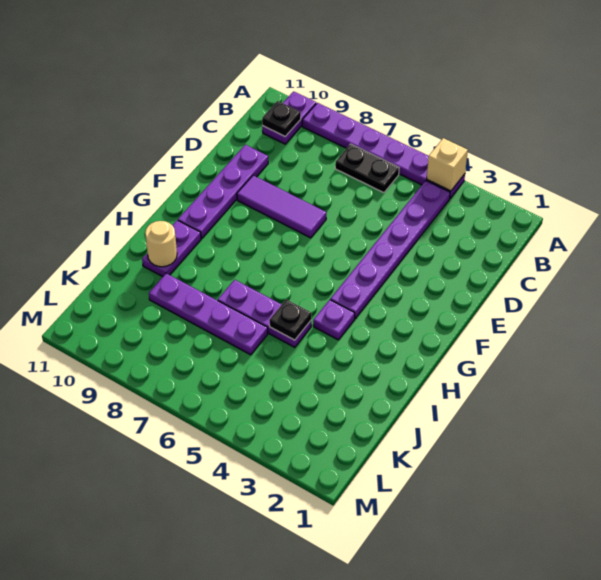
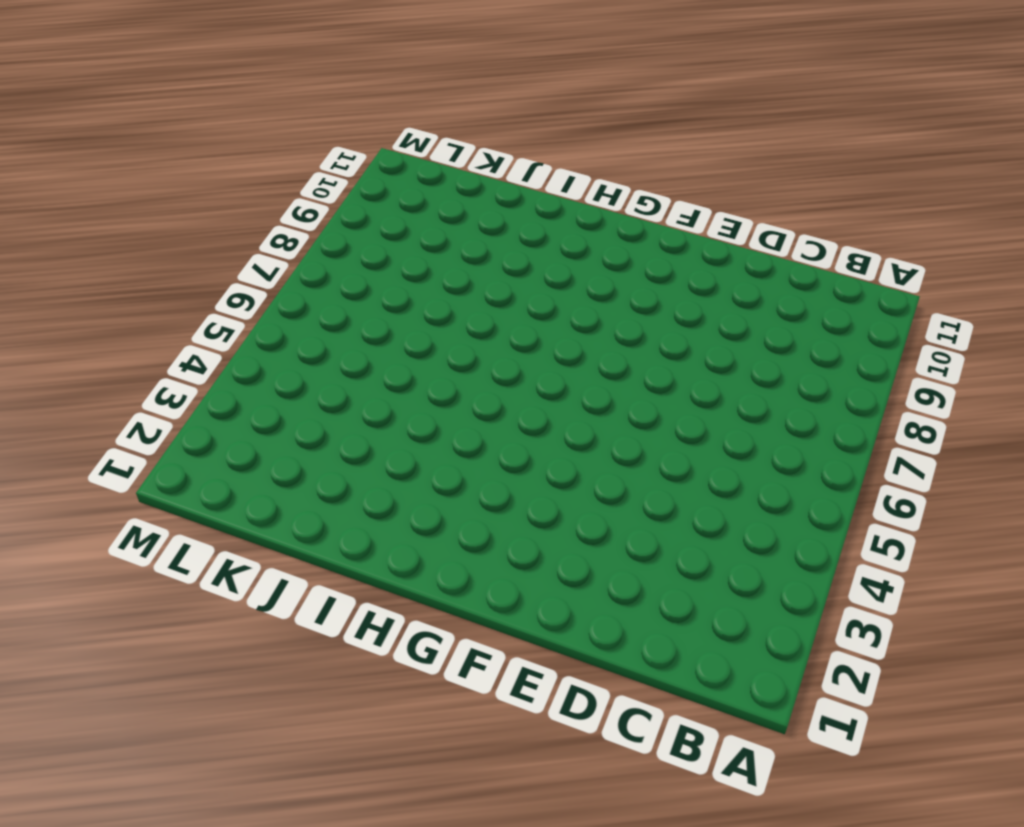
none -> purple 1x6 plate [302,103,465,198]
none -> purple 1x2 plate [262,91,316,144]
none -> purple 1x6 plate [330,181,450,318]

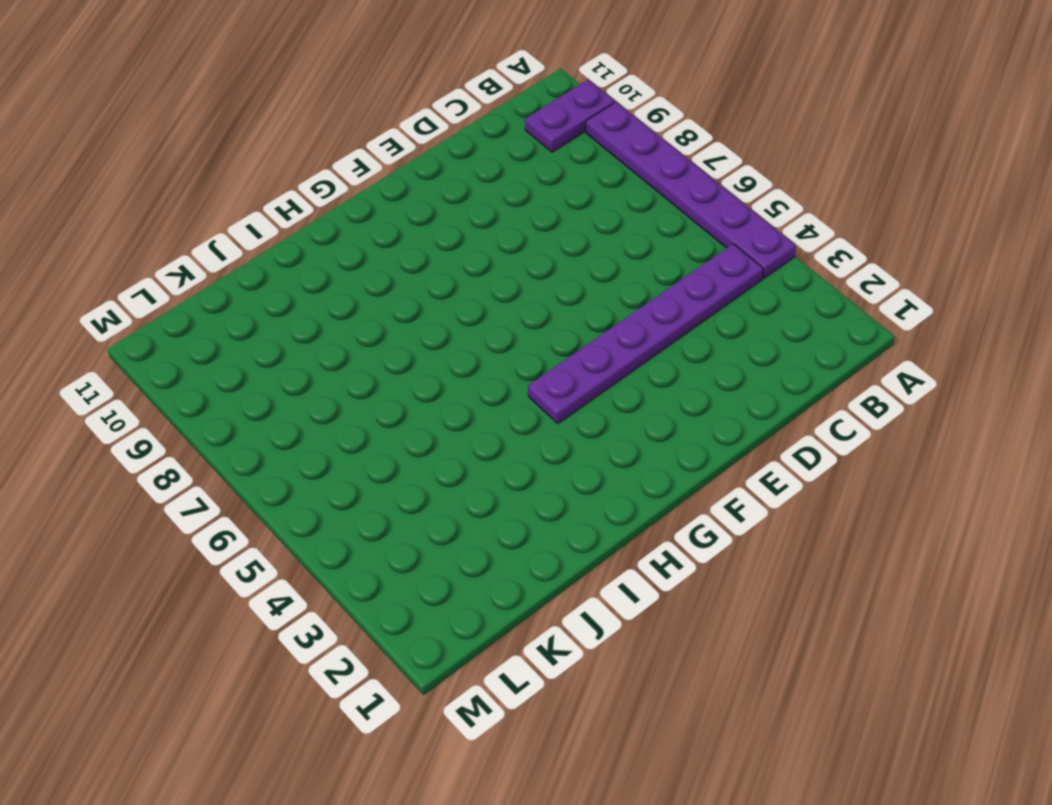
none -> black 1x2 plate [335,144,399,193]
none -> purple 1x4 plate [178,145,268,239]
none -> purple 1x3 tile [237,175,327,238]

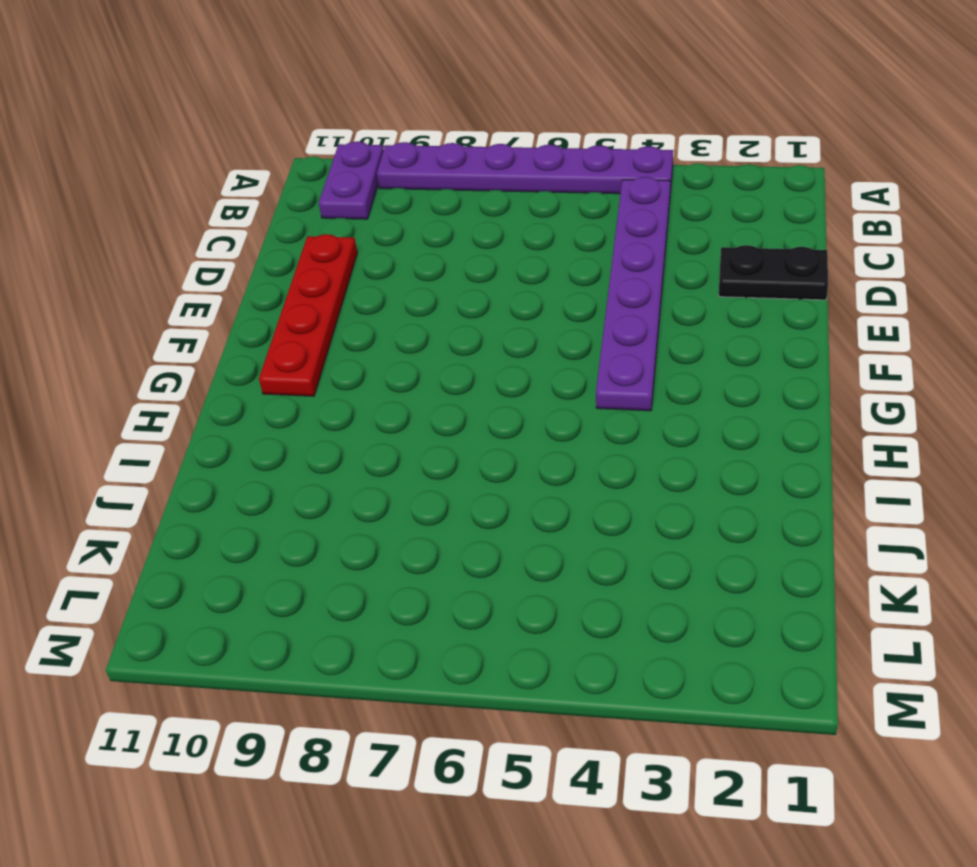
black 1x2 plate [719,245,828,300] -> black 1x2 plate moved to [335,144,399,193]
red 1x4 plate [259,234,357,396] -> purple 1x4 plate [178,145,268,239]
none -> purple 1x3 tile [237,175,327,238]
none -> purple 1x1 plate [313,300,355,340]
none -> purple 1x2 plate [142,220,201,277]

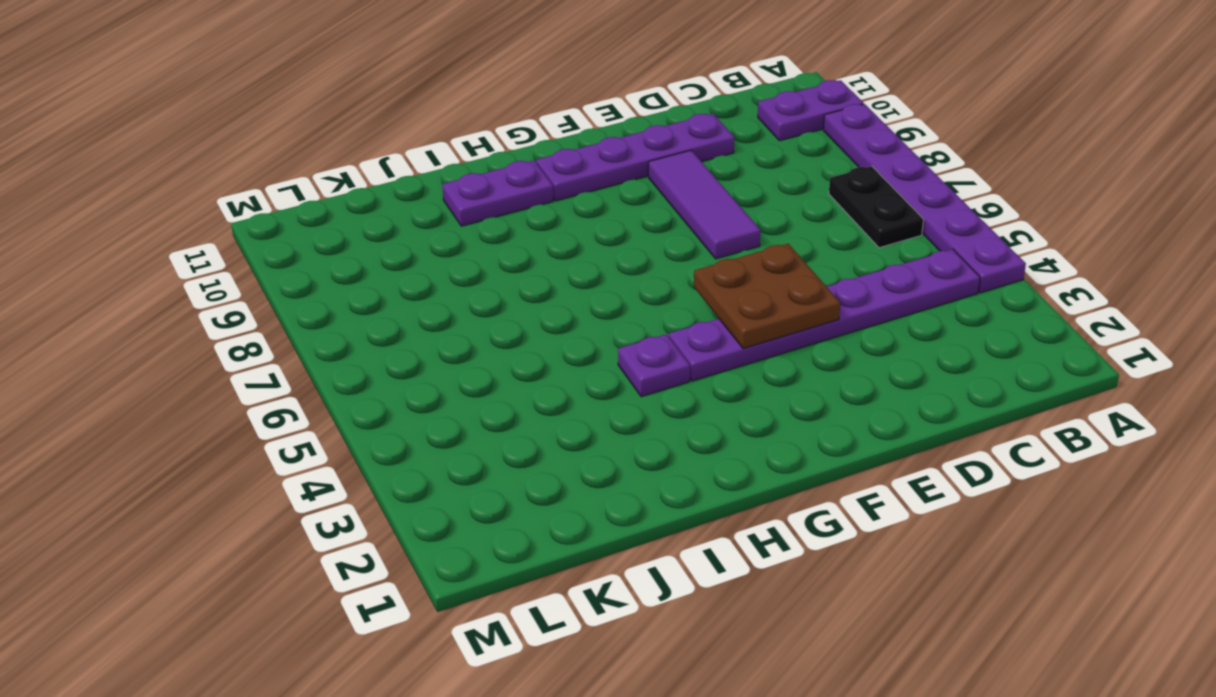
brown 2x2 plate [694,244,840,349] -> none
none -> purple 1x3 plate [218,280,311,347]
none -> purple 1x4 plate [149,273,268,355]
none -> tan 1x1 brick [427,138,468,191]

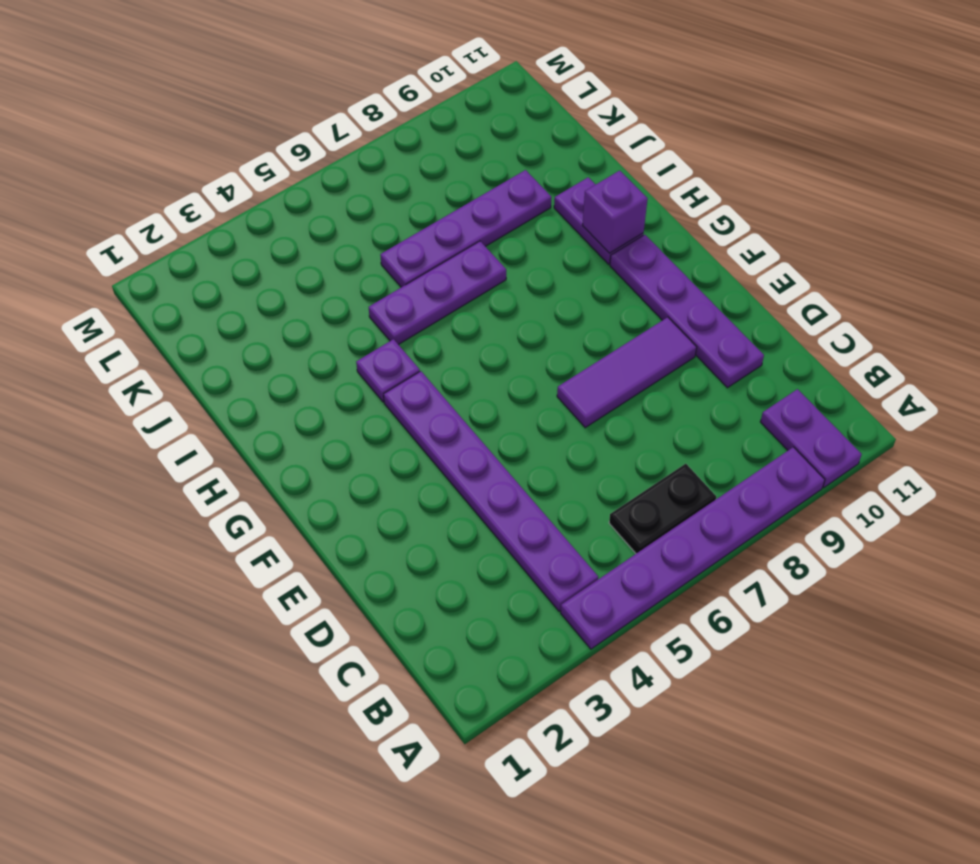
purple 1x1 brick [582,171,648,253] -> none
none -> tan 1x1 brick [427,138,468,191]
none -> black 1x1 plate [262,101,301,136]
none -> black 1x1 plate [269,299,311,340]

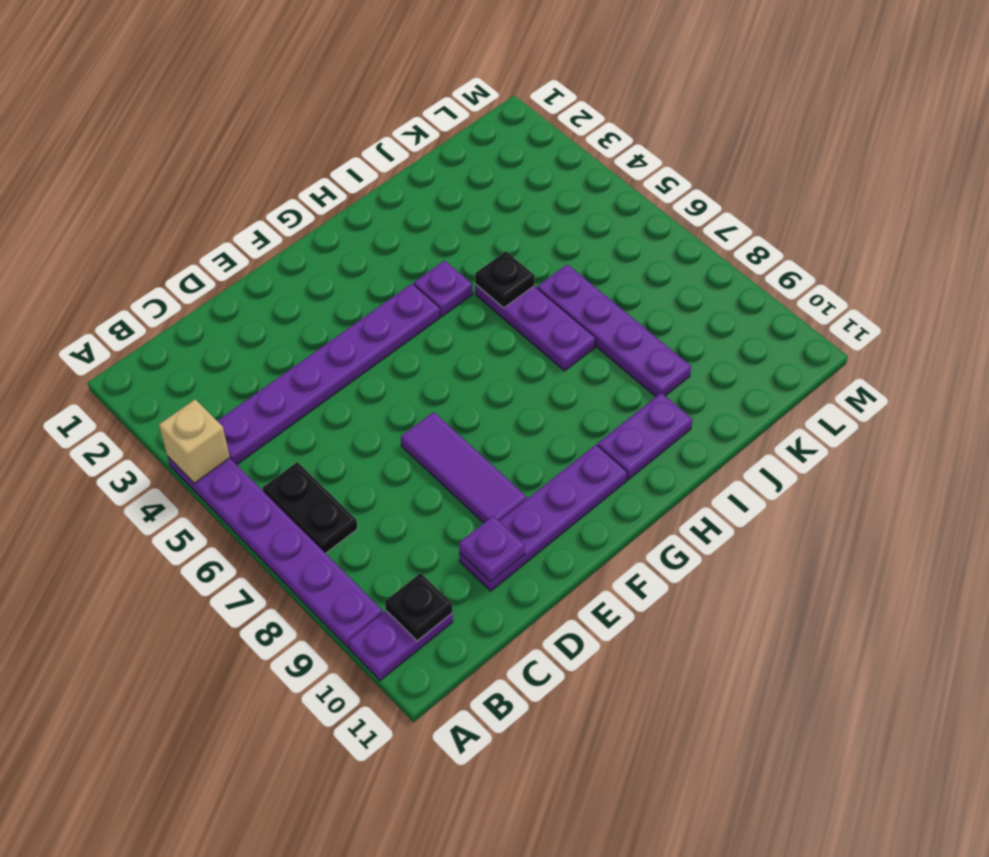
purple 1x1 plate [459,516,525,582] -> none
none -> tan 1x1 round brick [145,221,177,267]

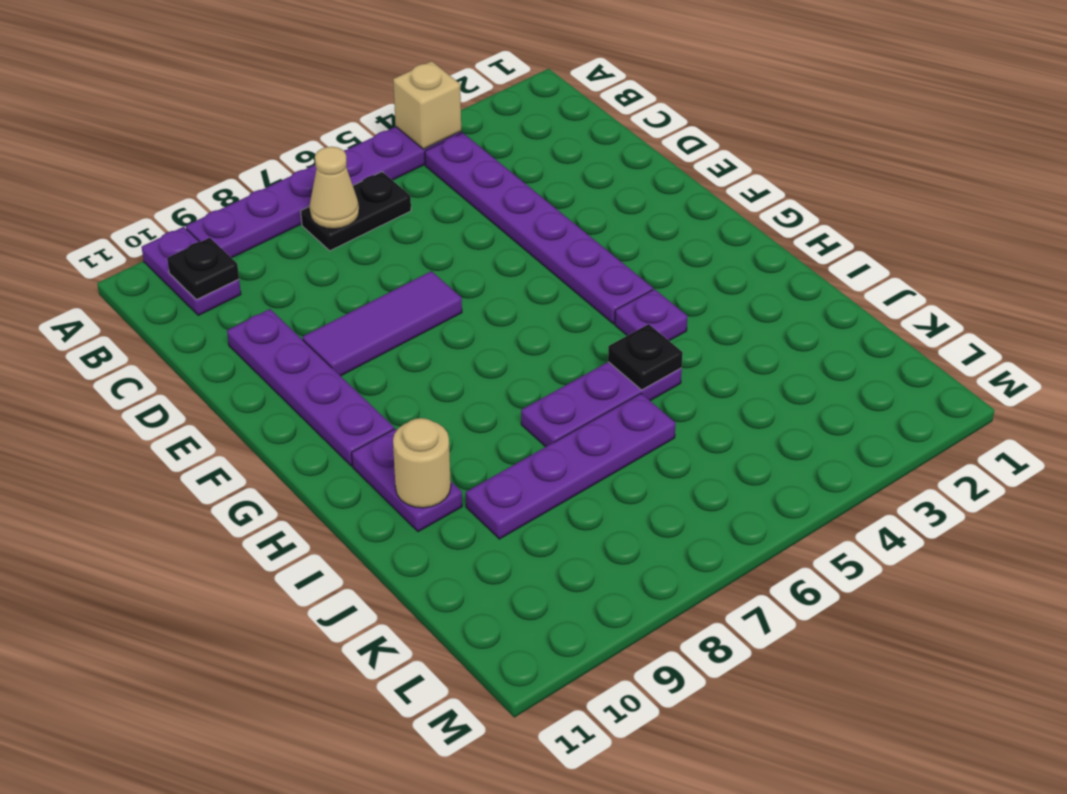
tan 1x1 cone [310,147,359,229] -> none

